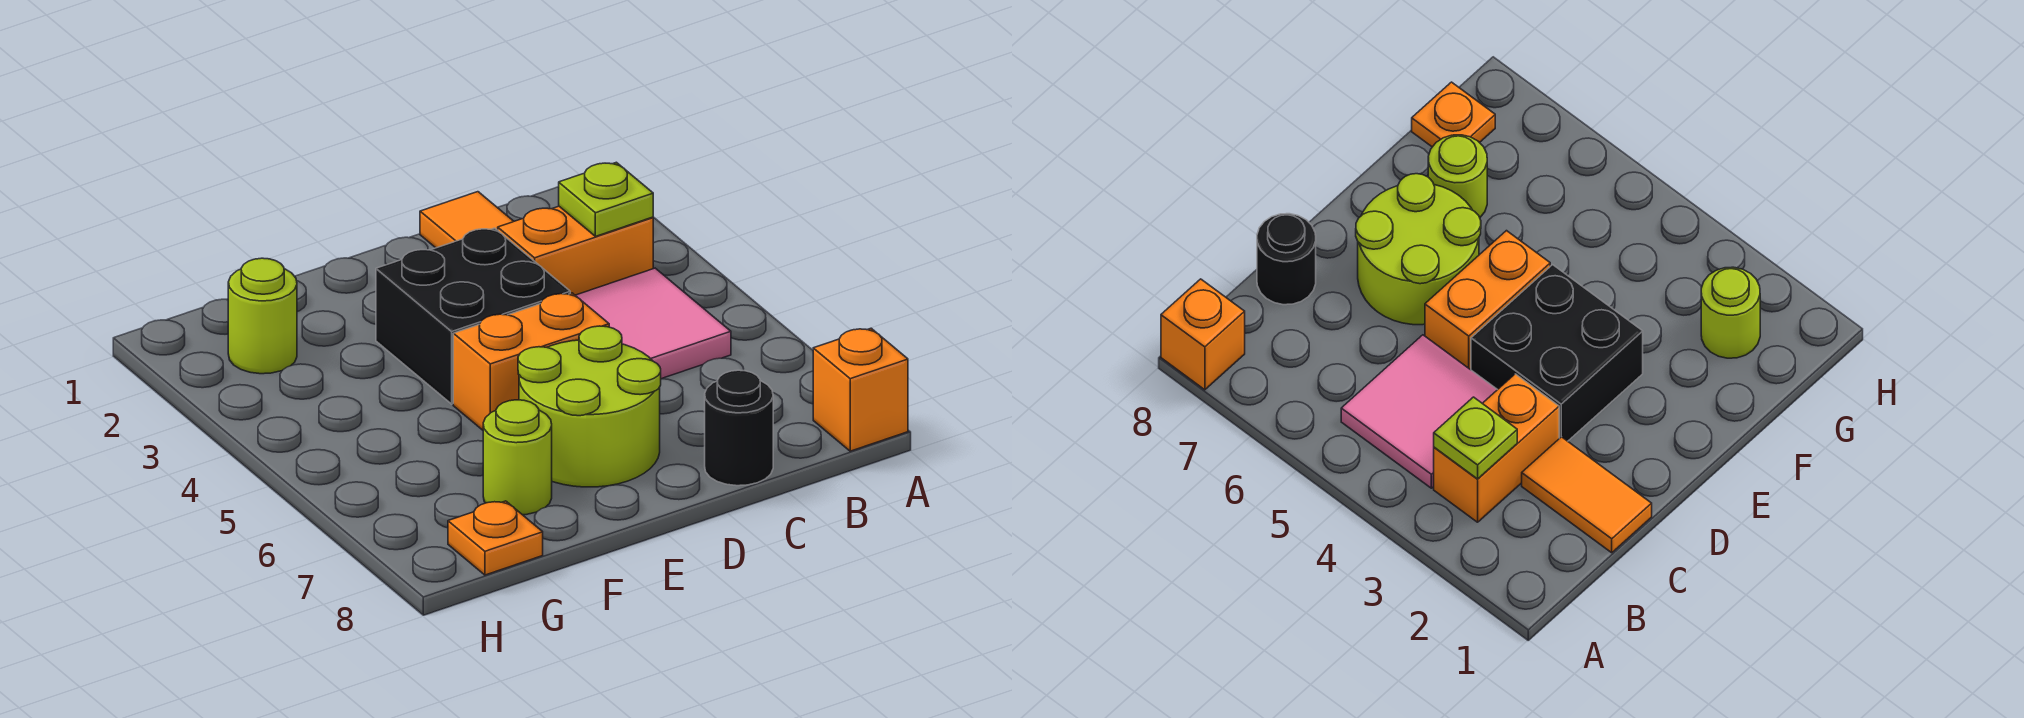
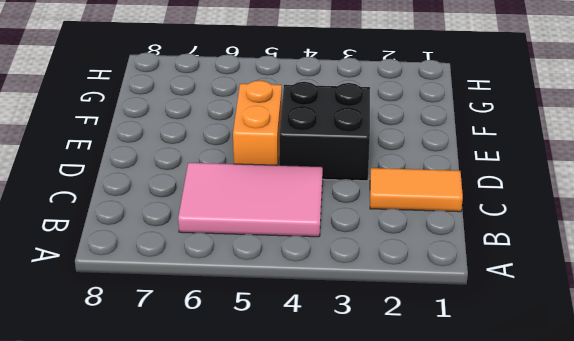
pink 2x3 tile [178,163,323,237] -> pink 2x2 tile [575,268,731,379]
none -> orange 1x1 brick [813,328,908,451]
none -> orange 1x2 brick [498,206,653,295]
none -> black 1x1 round brick [705,370,773,486]

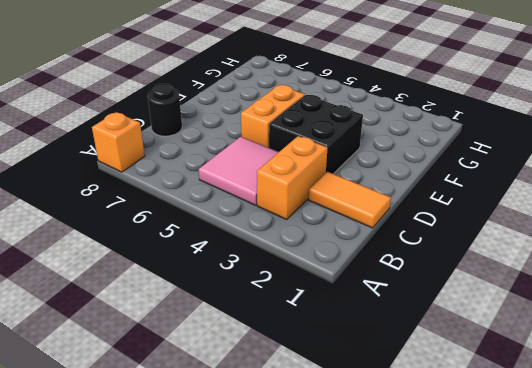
none -> lime 2x2 round brick [518,326,661,487]
none -> lime 1x1 round brick [483,400,552,515]
none -> lime 1x1 round brick [228,258,297,374]

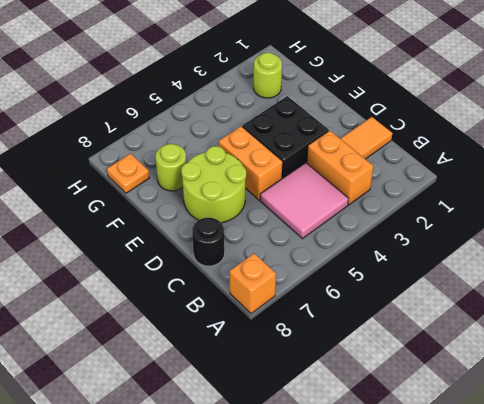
none -> lime 1x1 plate [559,162,653,236]

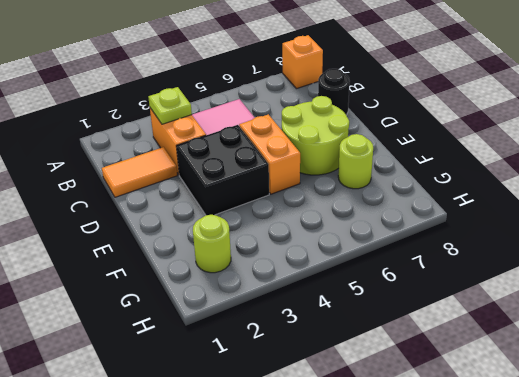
none -> orange 1x1 plate [448,501,543,575]

